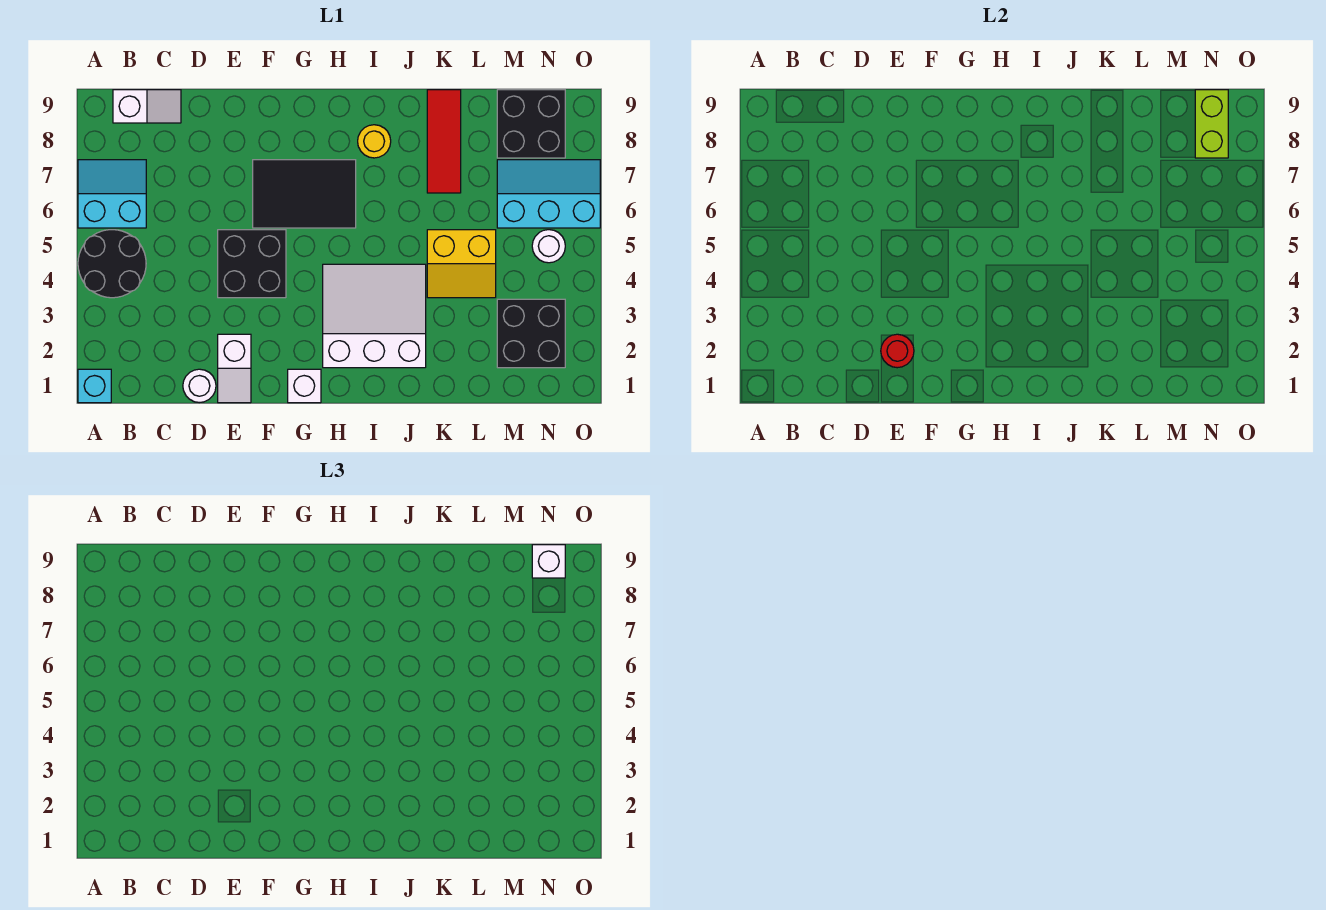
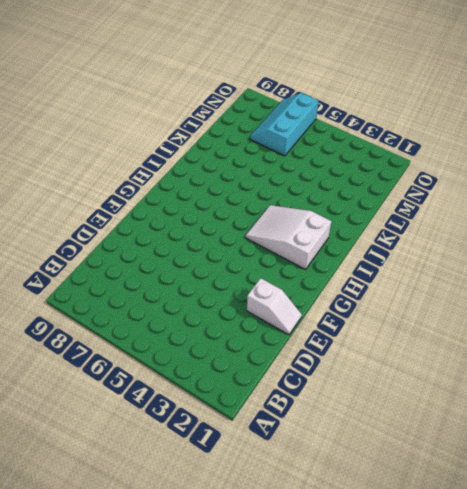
white 2x3 slope [246,205,332,270] -> white 3x3 slope [323,264,426,368]
none -> cyan 1x1 brick [78,369,111,403]
none -> black 2x2 round brick [78,230,146,298]
none -> cyan 2x2 slope [78,160,146,228]

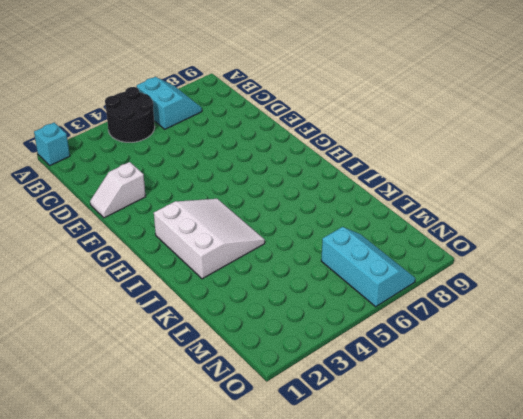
none -> white 1x2 slope [113,90,181,123]
none -> white 1x1 round brick [183,369,216,403]
none -> black 2x2 brick [218,230,286,298]

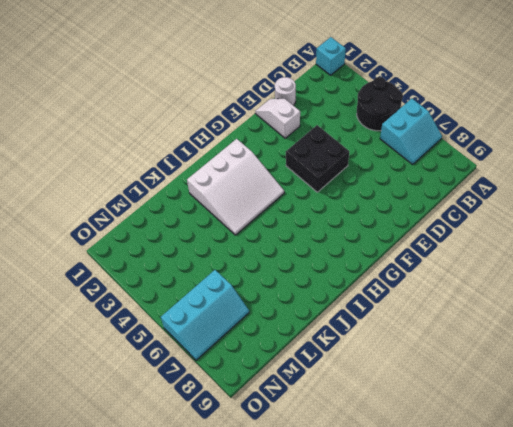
none -> white 1x2 slope [113,90,181,123]
none -> black 2x3 tile [253,160,356,228]
none -> white 1x1 brick [288,369,321,403]

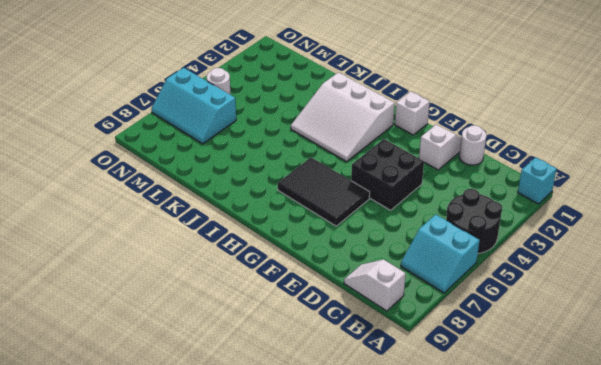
none -> yellow 1x1 round brick [358,125,391,158]
none -> yellow 2x2 slope [427,230,496,298]
none -> red 1x3 tile [427,90,461,193]

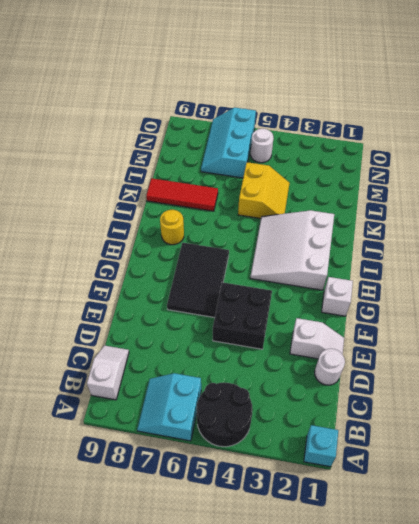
none -> black 2x2 brick [497,299,565,368]
none -> black 2x2 brick [497,90,565,158]
none -> red 1x1 round brick [881,334,914,368]

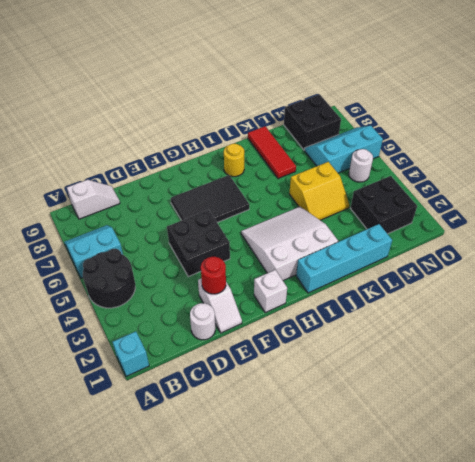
cyan 1x4 brick [296,224,392,293] -> none
none -> lime 1x2 brick [1195,90,1228,158]
none -> white 1x1 brick [532,545,565,578]

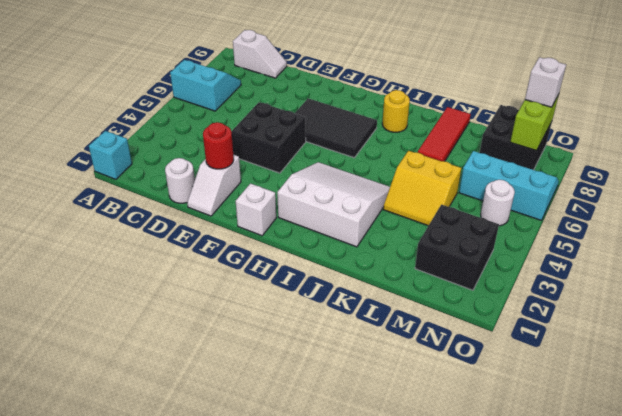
none -> black 2x2 round brick [78,230,146,298]

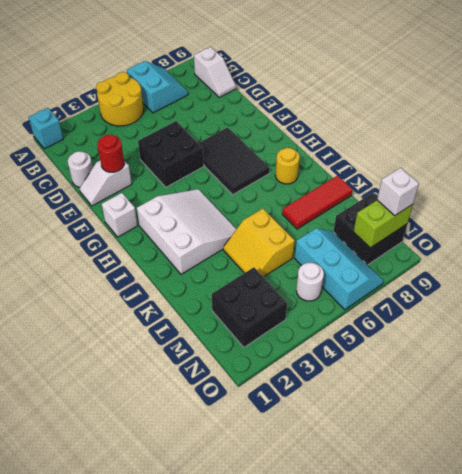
yellow 2x2 round brick [96,72,144,126] -> black 2x2 round brick [78,230,146,298]

